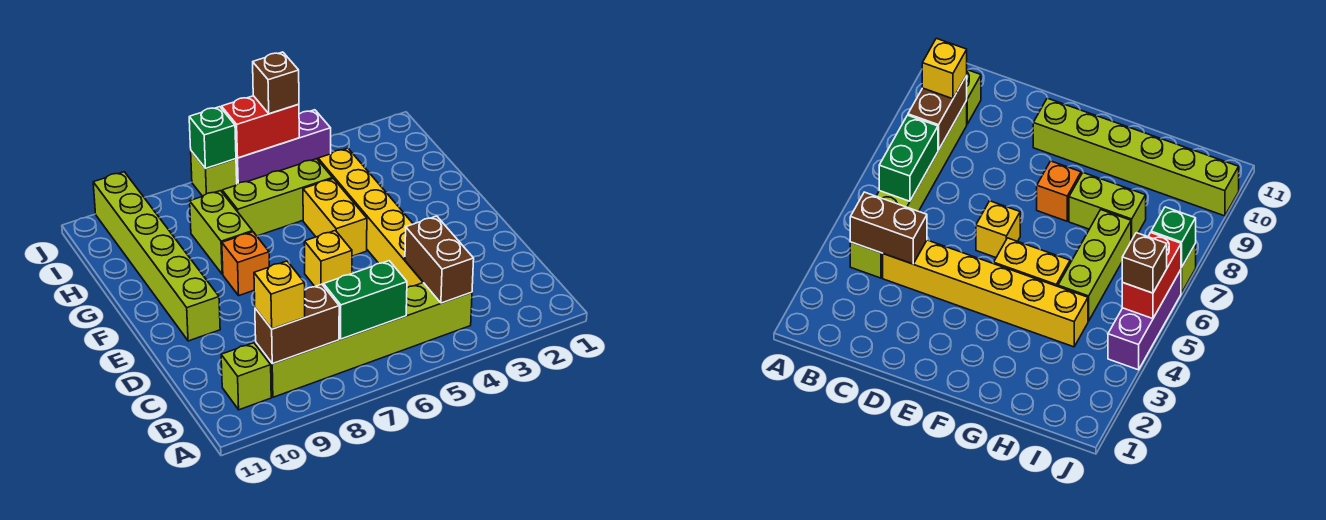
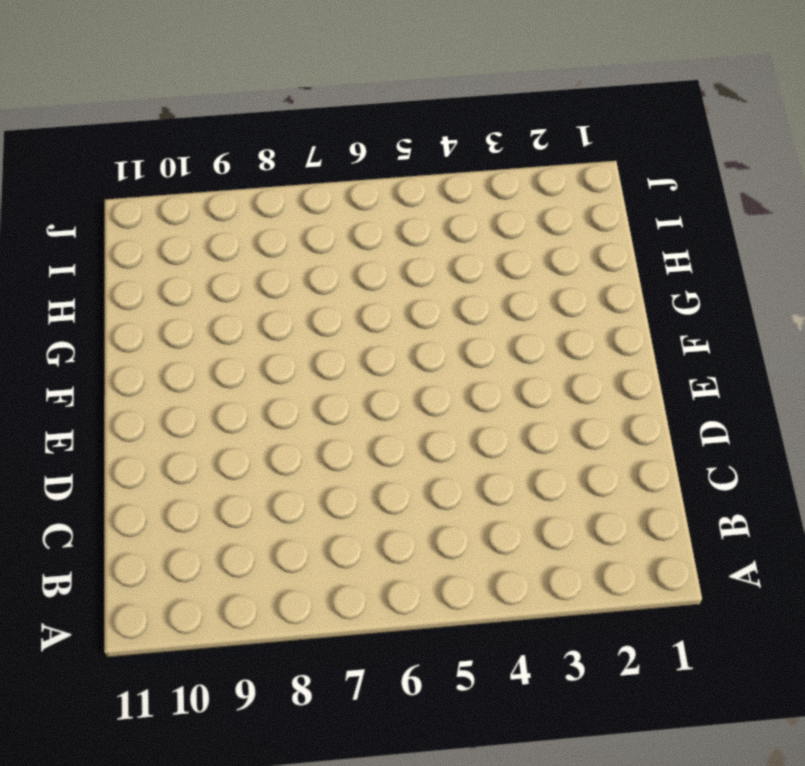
none -> lime 1x6 brick [256,283,472,397]
none -> lime 1x1 brick [221,343,271,410]
none -> yellow 1x6 brick [318,148,423,288]

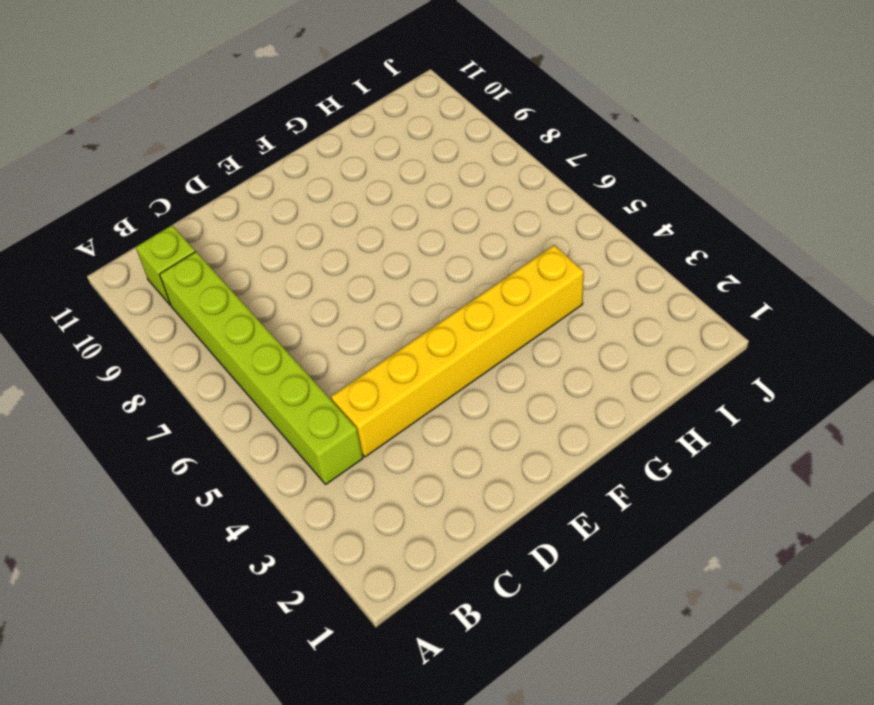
none -> yellow 1x1 brick [304,230,352,286]
none -> lime 1x6 brick [93,172,220,341]
none -> yellow 1x2 brick [303,179,367,256]

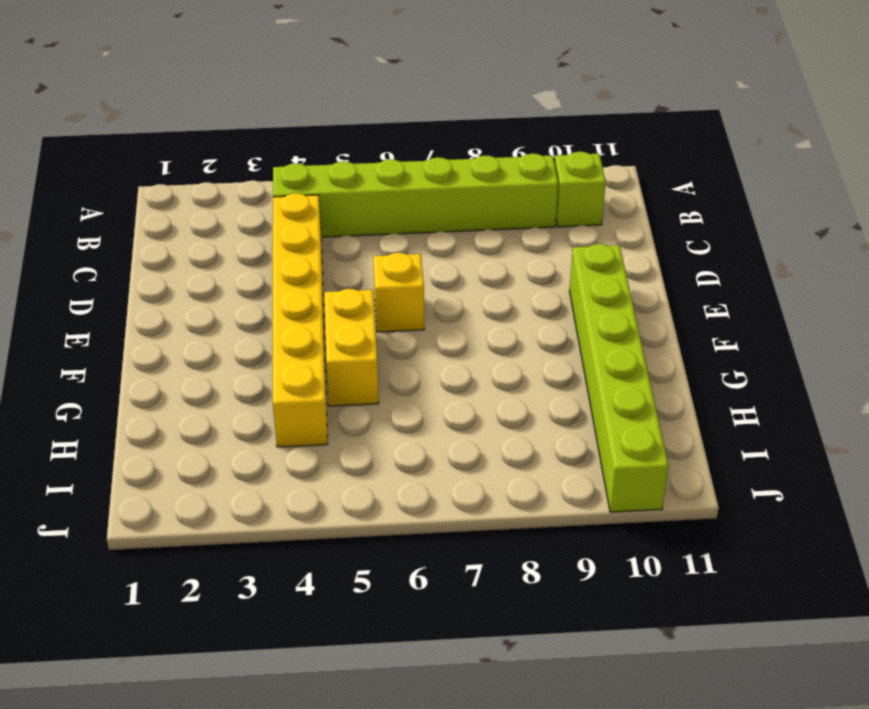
none -> orange 1x1 brick [222,232,269,295]
none -> lime 1x2 brick [190,191,252,274]
none -> lime 1x3 brick [222,159,333,236]

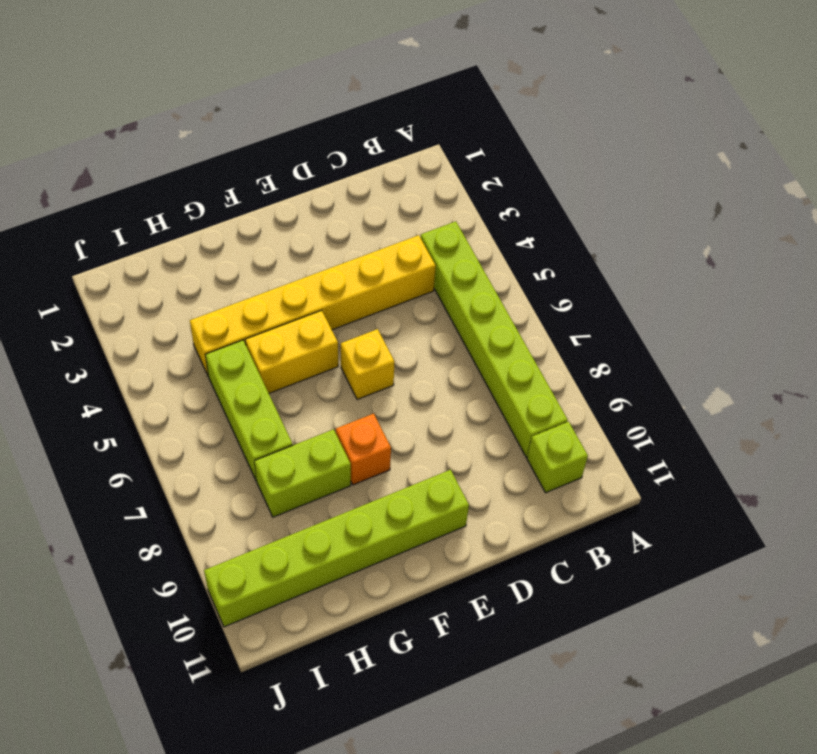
none -> purple 1x3 brick [236,110,331,184]
none -> lime 1x1 brick [191,151,237,196]
none -> brown 1x2 brick [405,216,474,303]

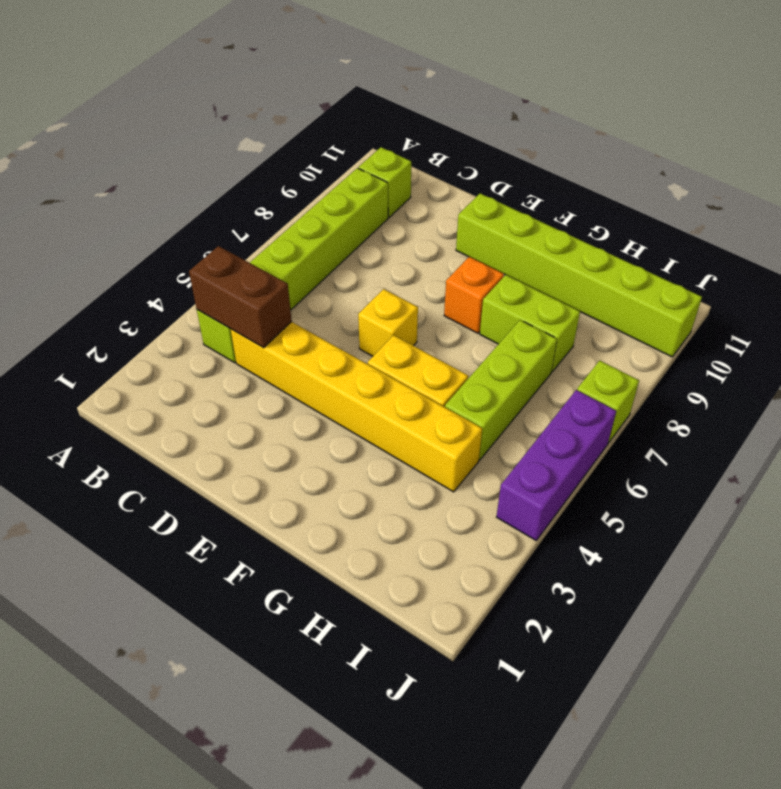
none -> green 1x2 brick [324,261,407,339]
none -> brown 1x2 brick [255,284,339,364]
none -> red 1x2 brick [221,96,299,158]

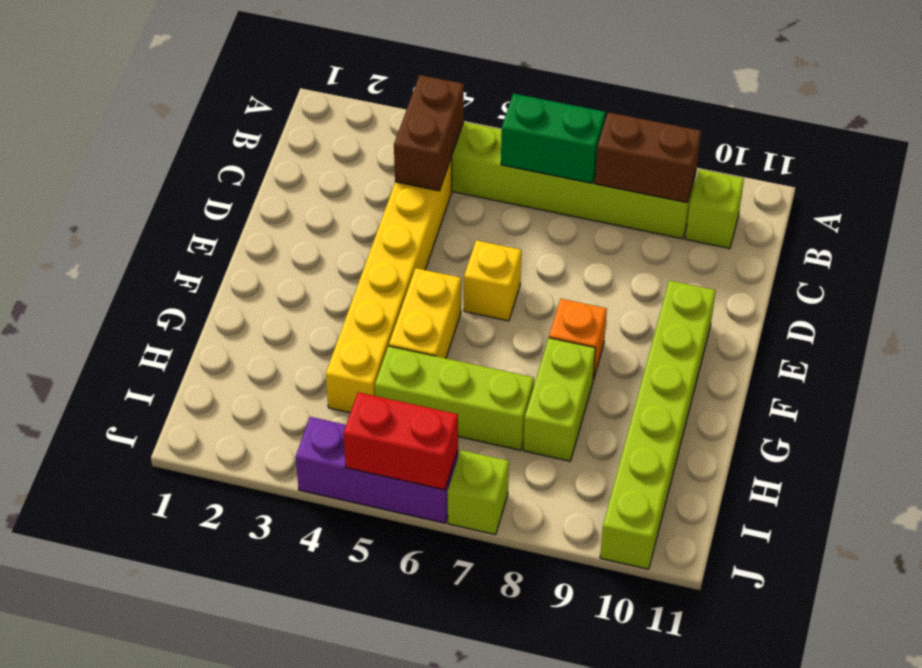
none -> green 1x1 brick [189,107,236,169]
none -> yellow 1x1 brick [254,261,305,329]
none -> brown 1x1 brick [253,52,299,114]

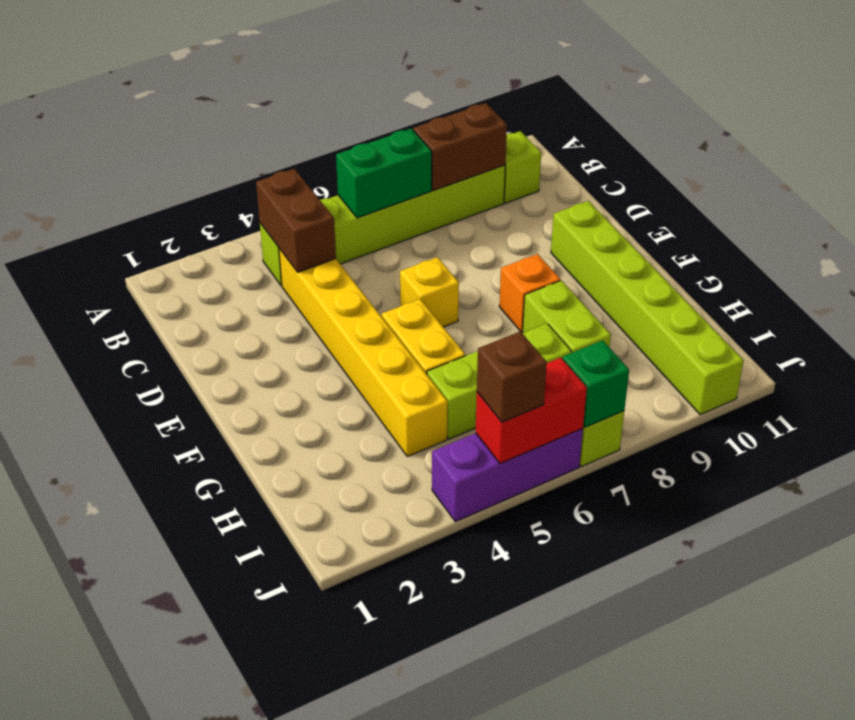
none -> yellow 1x1 brick [254,261,305,329]

